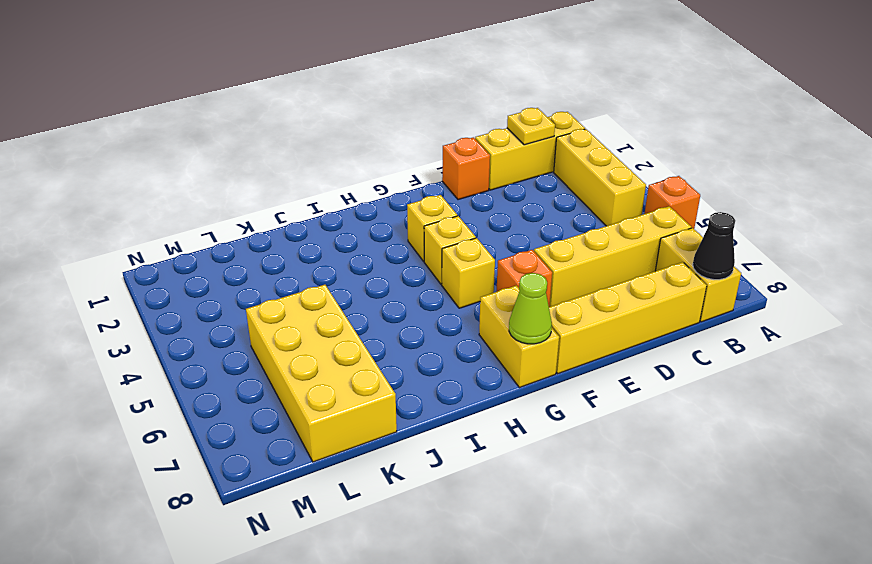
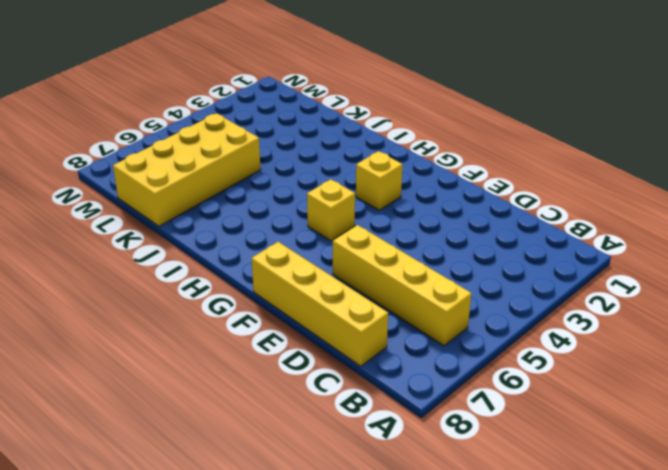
none -> orange 1x1 brick [645,176,700,229]
none -> yellow 1x3 brick [475,112,585,190]
none -> yellow 1x3 brick [554,129,646,226]

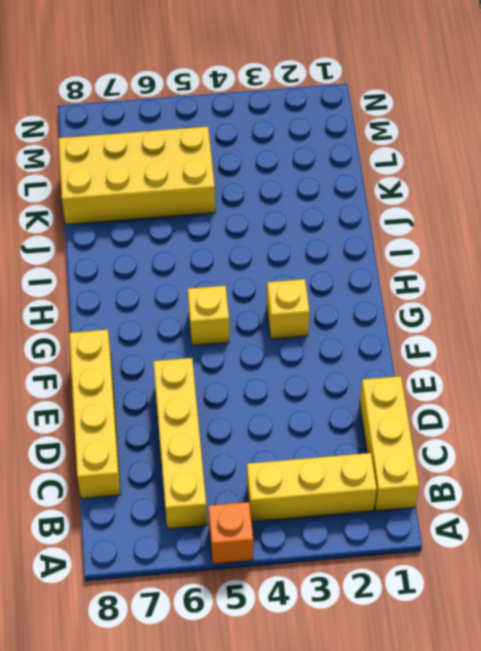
none -> yellow 1x2 brick [656,228,741,322]
none -> orange 1x1 brick [442,137,490,200]
none -> orange 1x1 brick [496,250,552,306]

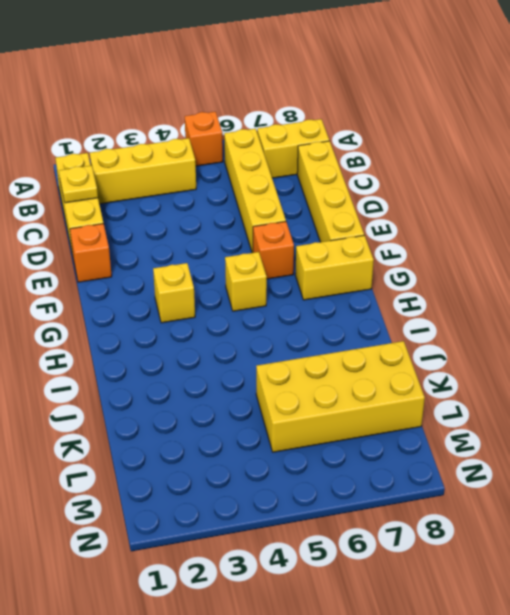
none -> yellow 1x1 brick [424,216,476,284]
none -> black 1x1 cone [693,212,735,280]
none -> lime 1x1 cone [509,273,552,344]

